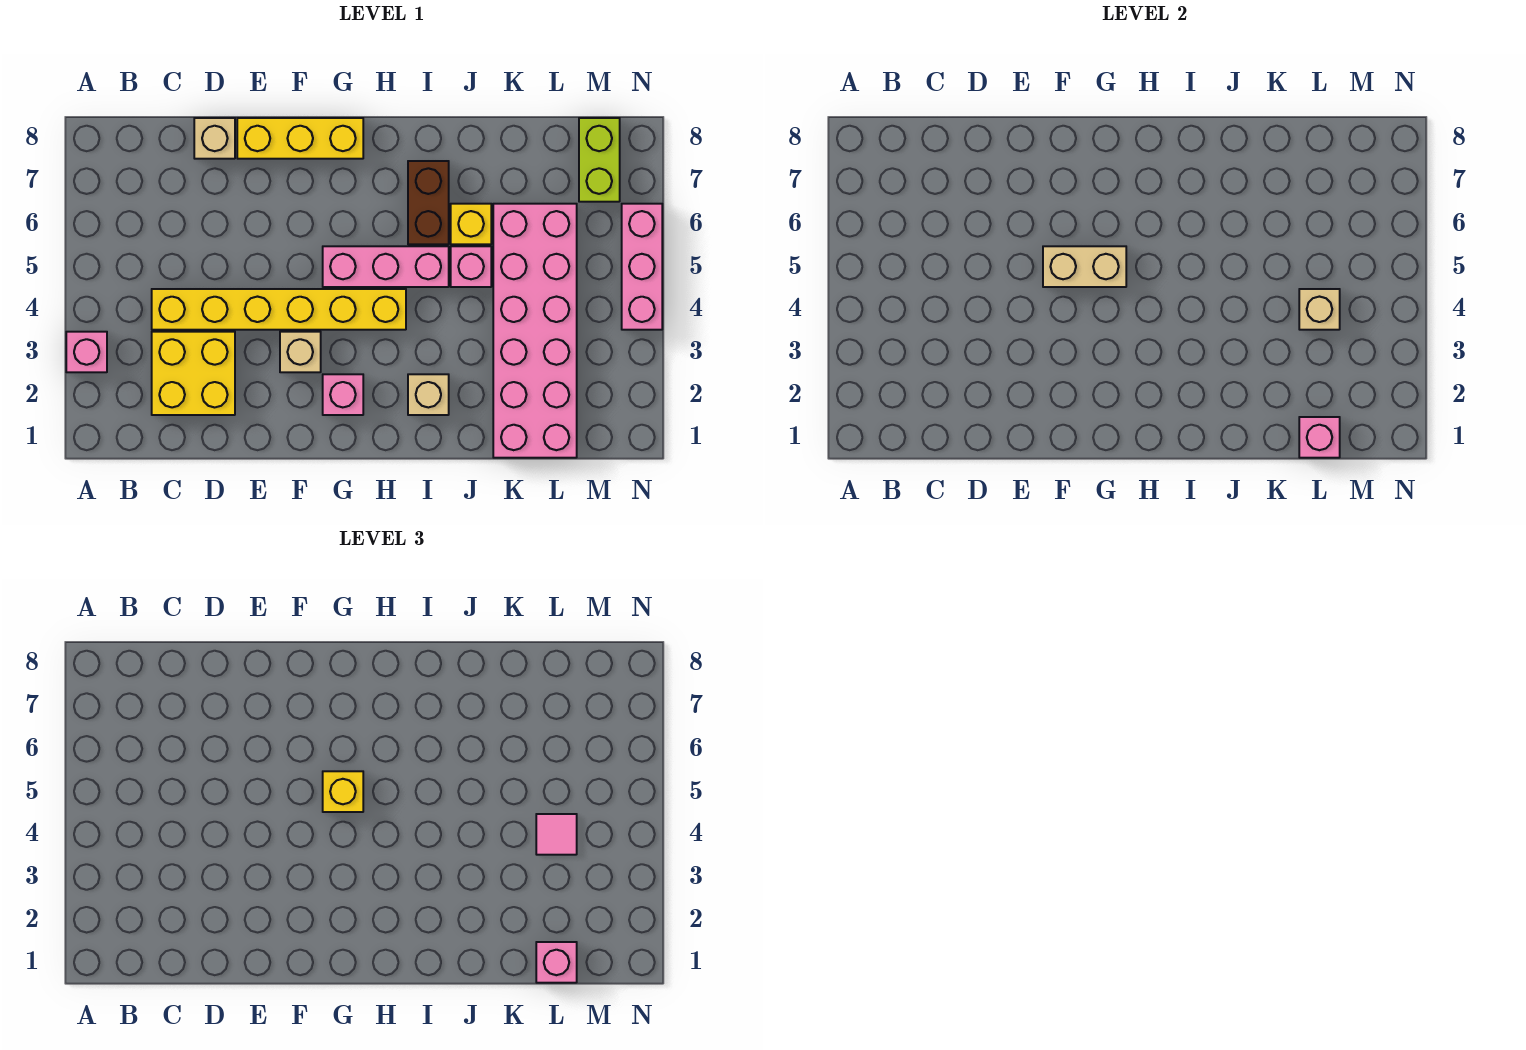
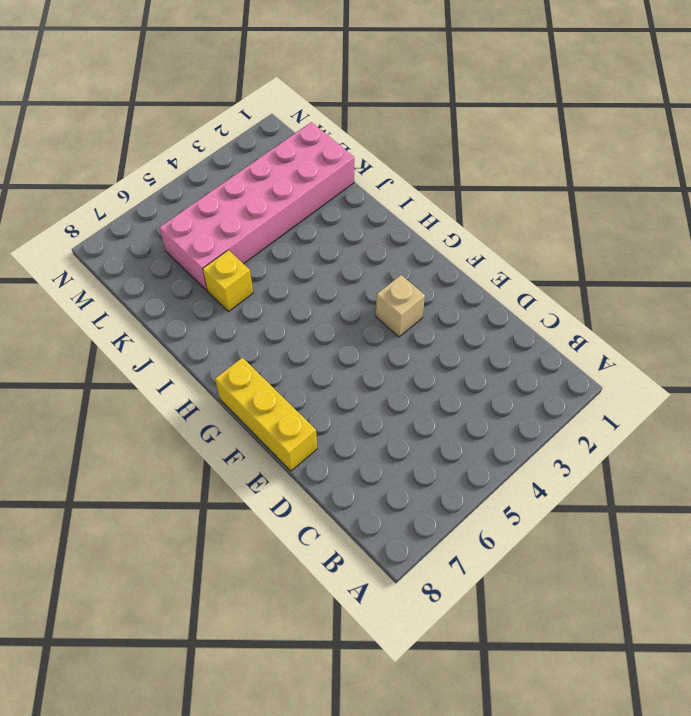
none -> pink 1x1 brick [66,332,107,372]
none -> yellow 2x2 brick [152,332,235,415]
none -> yellow 1x6 brick [152,289,406,330]

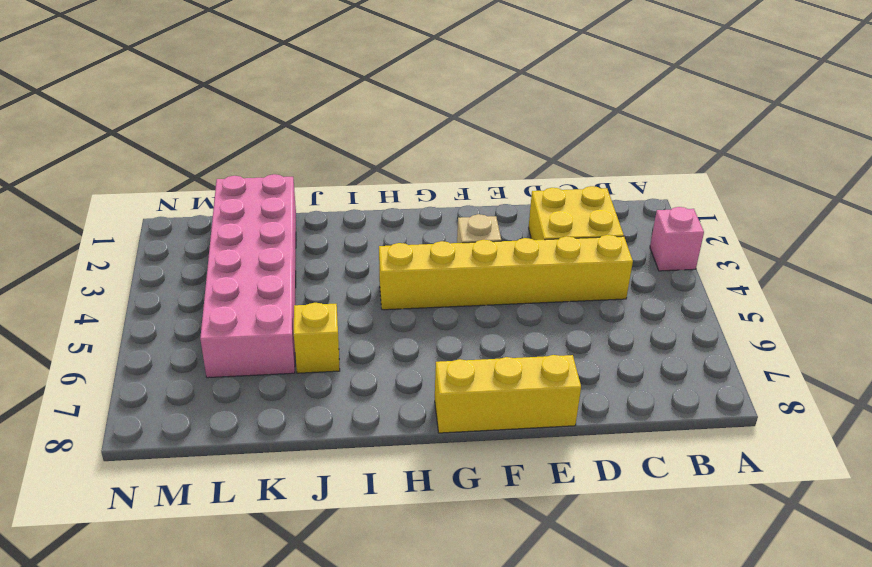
none -> tan 1x1 brick [194,118,235,159]
none -> pink 1x1 brick [323,374,363,415]
none -> pink 1x3 brick [323,246,449,287]

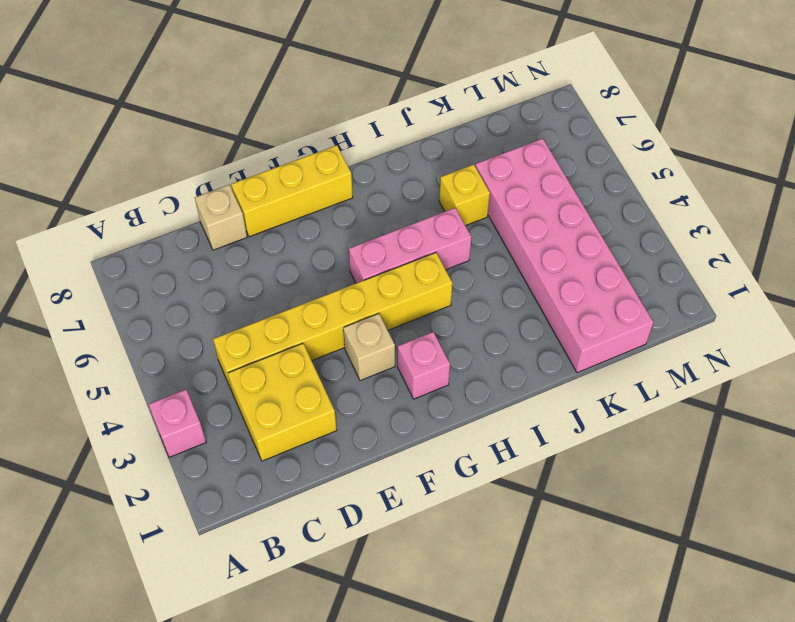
none -> tan 1x1 brick [408,374,449,415]
none -> brown 1x2 brick [408,161,449,244]
none -> pink 1x1 brick [451,246,491,287]

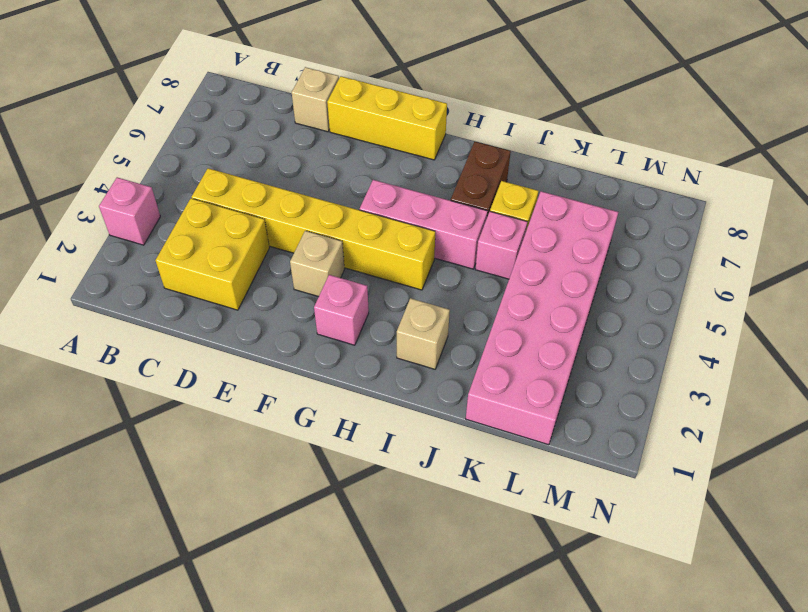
none -> lime 1x2 brick [579,118,620,202]
none -> pink 1x3 brick [622,204,662,330]
none -> tan 1x2 brick [1043,246,1126,287]

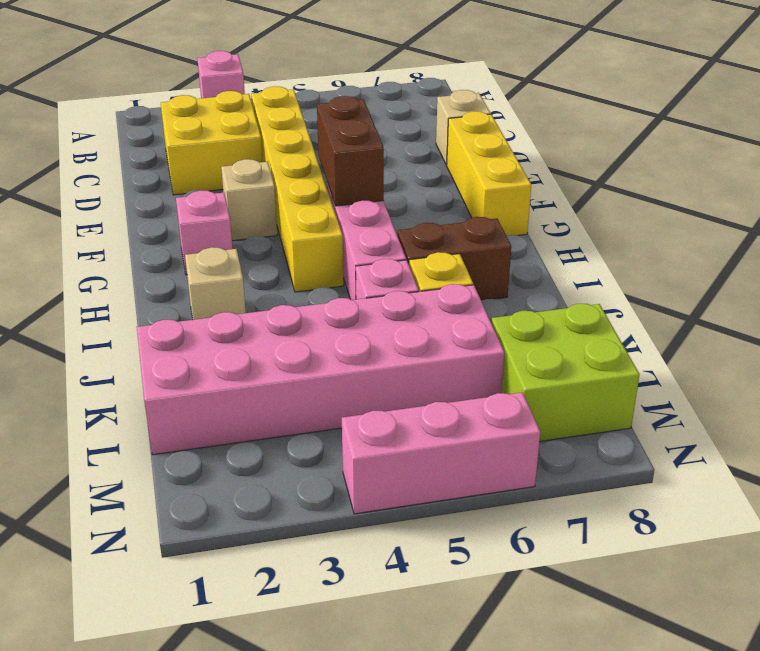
brown 1x2 brick [317,96,384,206] -> tan 1x2 brick [1043,246,1126,287]
lime 2x2 brick [491,304,640,442] -> lime 1x2 brick [579,118,620,202]
none -> pink 1x1 brick [1299,417,1340,458]
none -> tan 1x1 brick [1299,289,1340,330]
none -> yellow 1x1 brick [323,771,363,812]

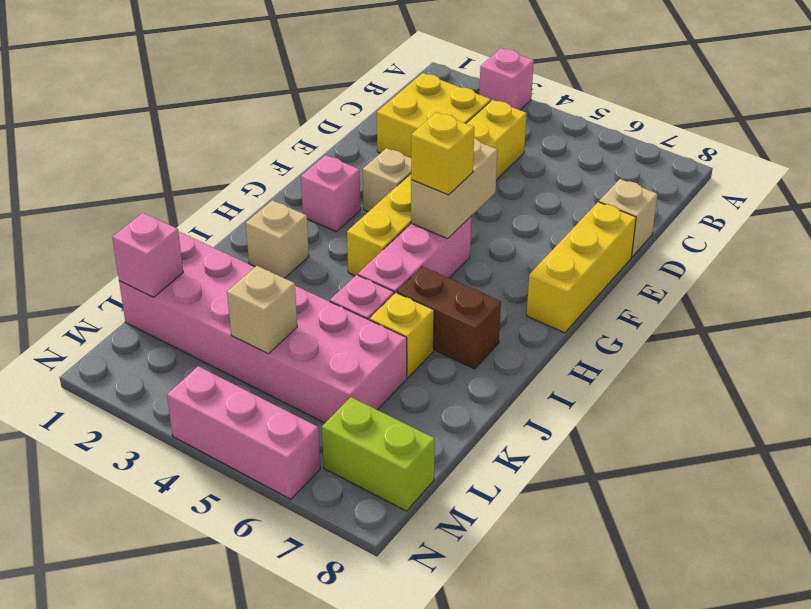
none -> pink 1x1 brick [536,942,577,983]
none -> pink 1x1 tile [536,814,577,855]

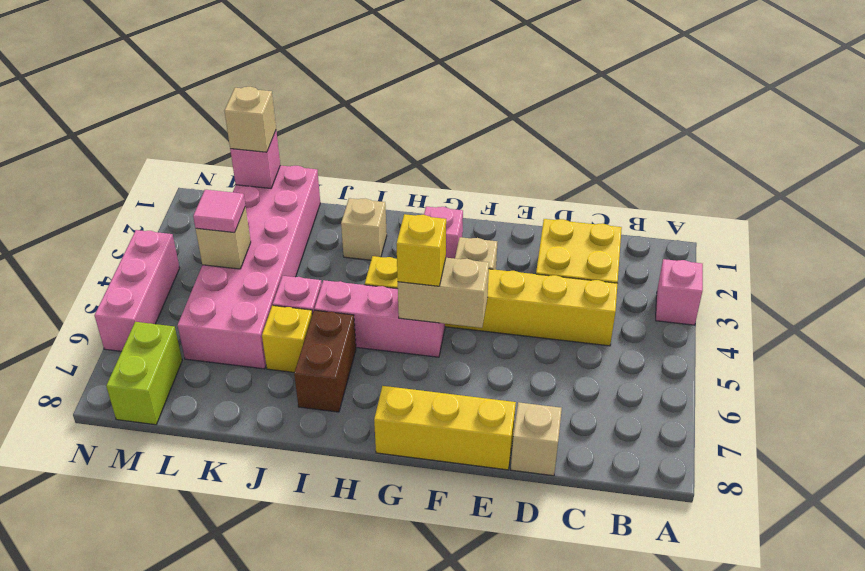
tan 1x1 brick [225,87,276,152] -> pink 1x1 brick [536,942,577,983]

